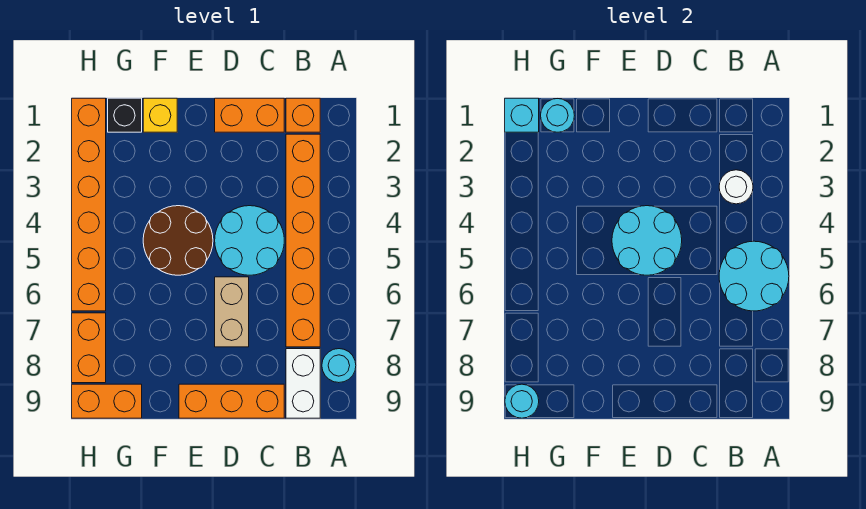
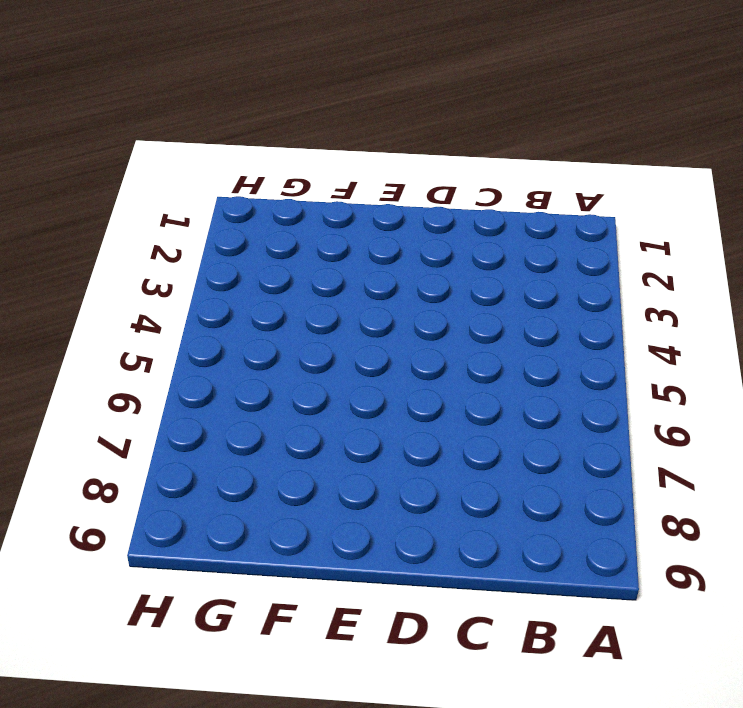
none -> cyan 1x1 round brick [322,349,356,383]
none -> orange 1x1 brick [286,98,320,132]
none -> orange 1x6 brick [286,134,320,347]

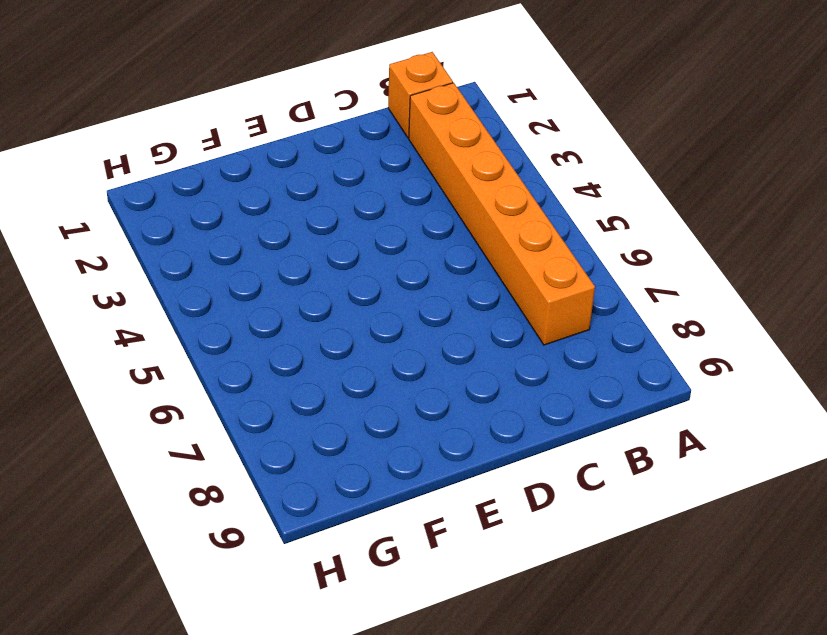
none -> cyan 1x1 round brick [322,349,356,383]
none -> white 1x2 brick [286,349,320,418]
none -> orange 1x2 brick [215,98,284,132]

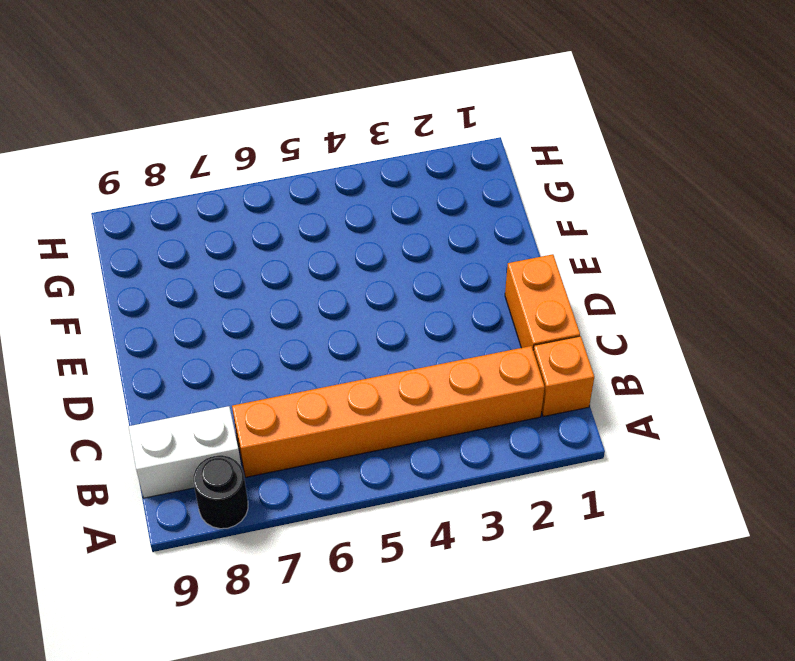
black 1x1 round brick [193,455,248,529] -> cyan 1x1 round brick [322,349,356,383]
none -> cyan 2x2 round brick [215,206,284,275]
none -> orange 1x3 brick [179,384,284,418]
none -> tan 1x2 brick [215,277,249,347]

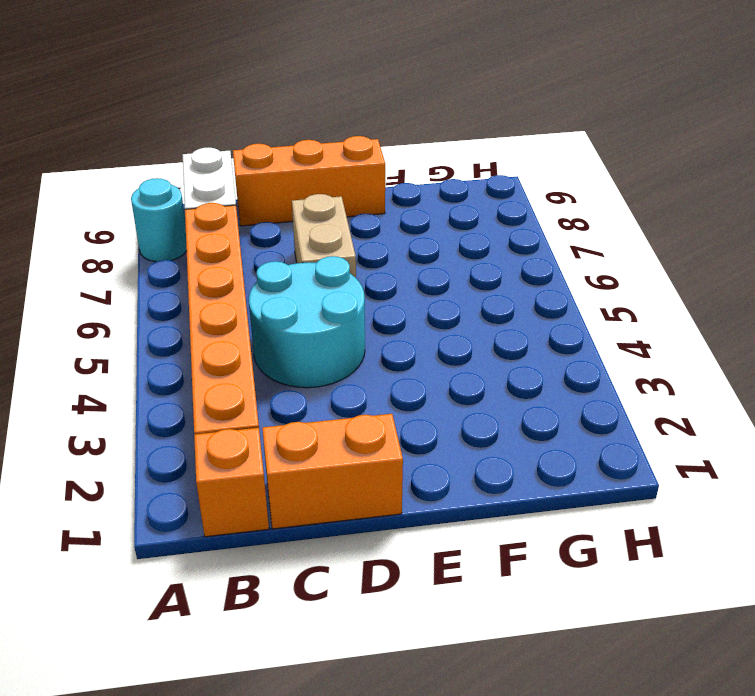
none -> brown 2x2 round brick [143,206,213,275]
none -> yellow 1x1 brick [143,98,177,132]
none -> black 1x1 brick [108,98,142,132]

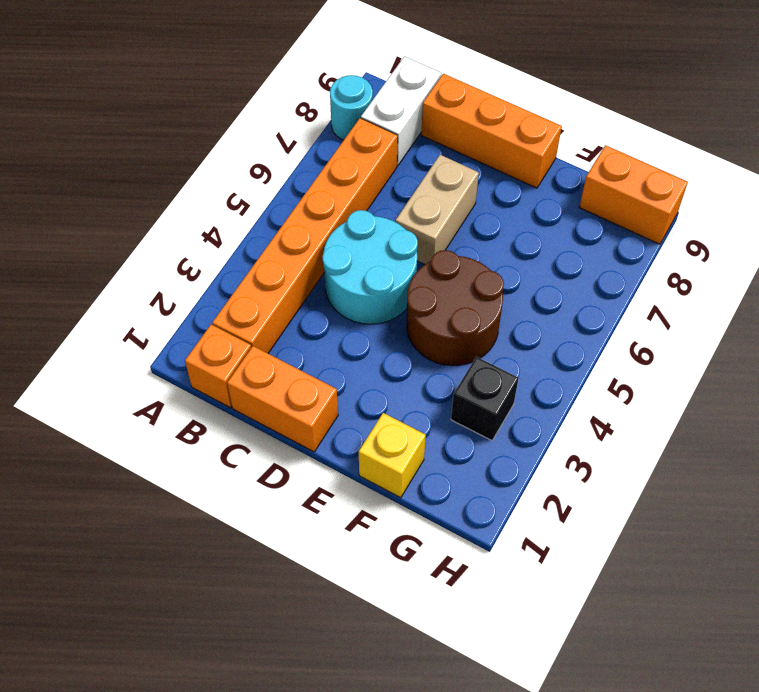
black 1x1 brick [451,357,519,440] -> black 1x1 brick moved to [108,98,142,132]
none -> orange 1x6 brick [72,98,106,311]
none -> orange 1x2 brick [72,313,106,383]
none -> cyan 2x2 round brick [719,241,789,311]

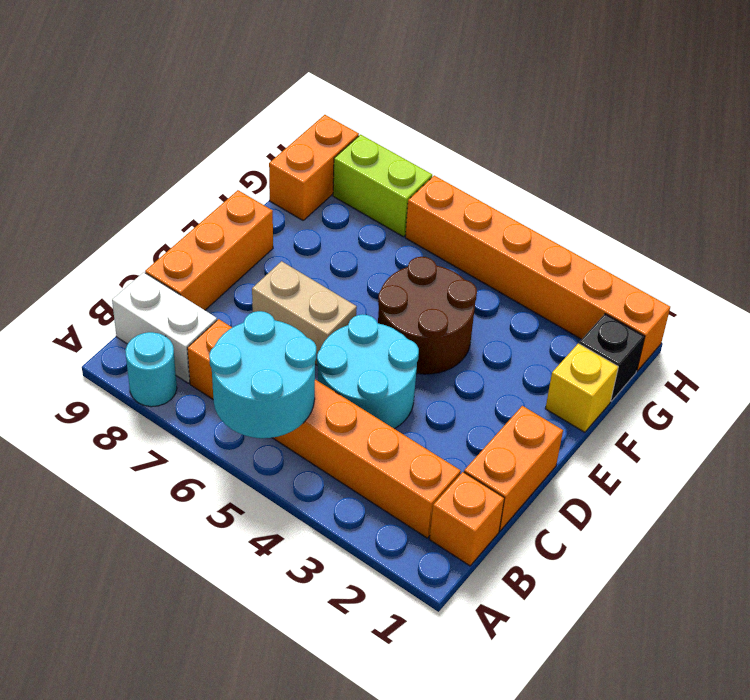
lime 1x2 brick [333,135,432,237] -> orange 1x2 brick [72,313,106,383]
none -> white 1x1 round brick [719,170,753,204]
none -> cyan 2x2 round brick [612,206,682,275]
none -> cyan 1x1 round brick [541,99,574,132]

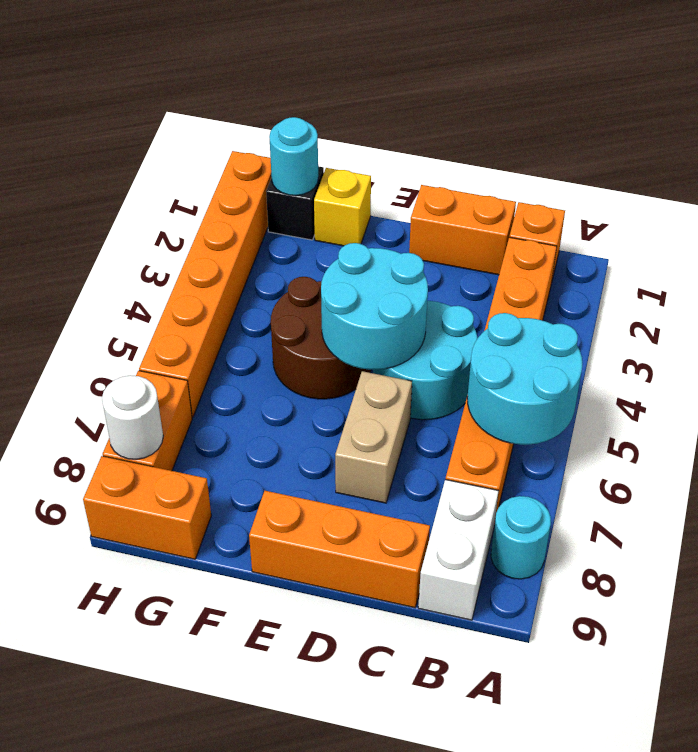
white 1x1 round brick [102,375,163,459] -> white 1x1 round brick moved to [719,170,753,204]
none -> cyan 1x1 brick [505,98,539,132]
none -> cyan 1x1 round brick [505,384,539,418]

